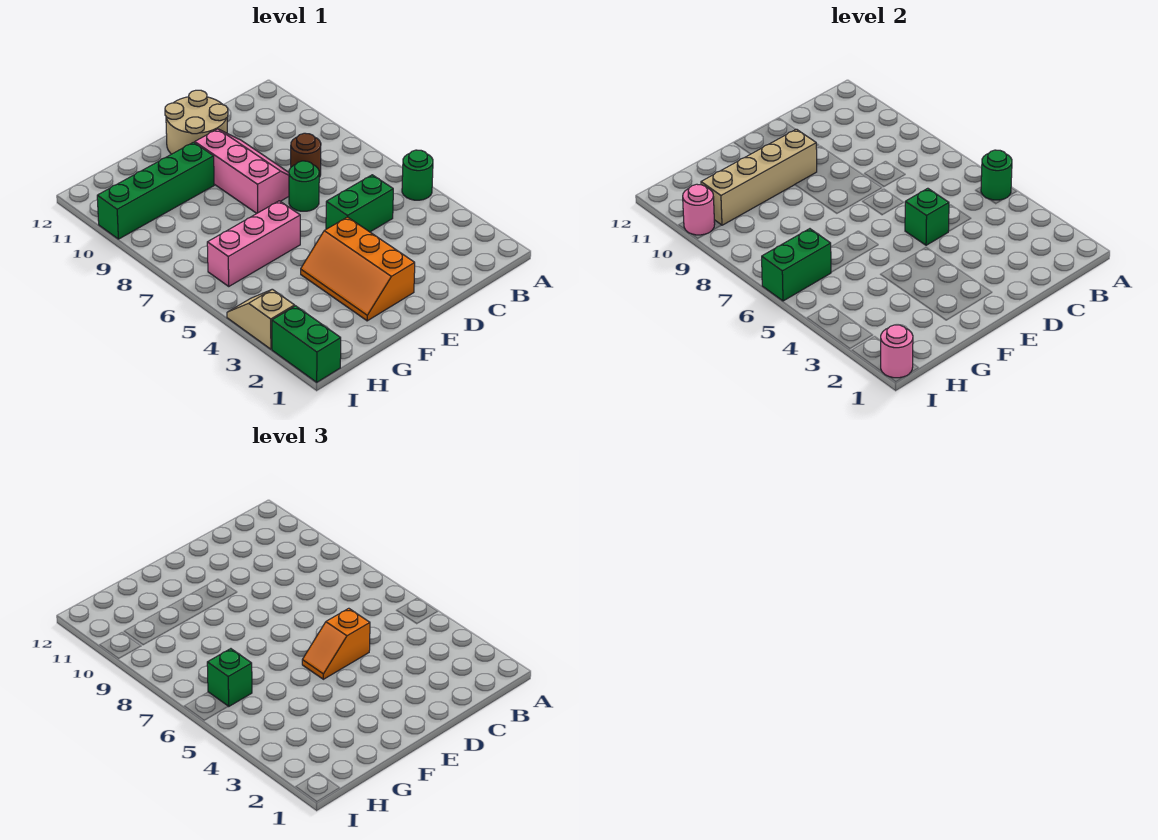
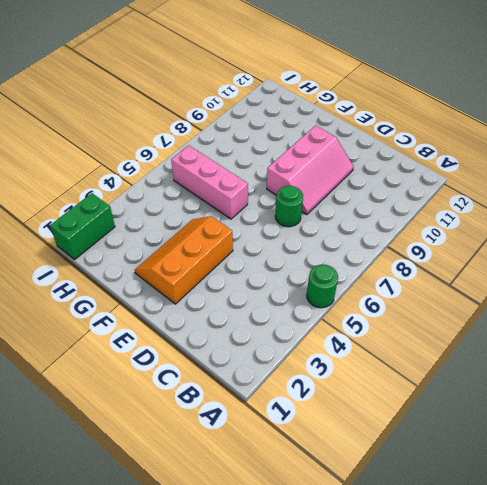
none -> green 1x2 brick [326,175,393,232]
none -> brown 1x1 round brick [291,133,321,177]
none -> tan 2x2 round brick [165,90,228,154]

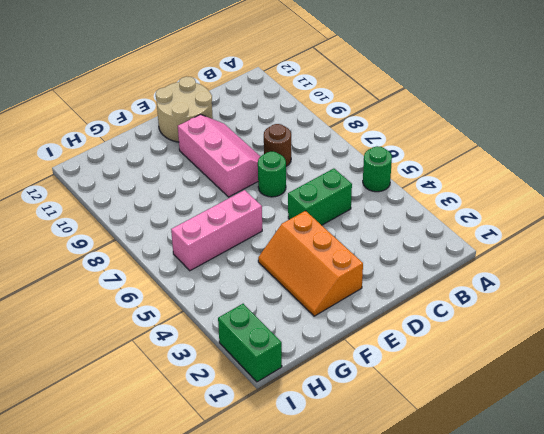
none -> green 1x4 brick [97,142,214,239]
none -> tan 1x2 slope [227,289,295,349]
none -> green 1x1 round brick [981,150,1012,200]

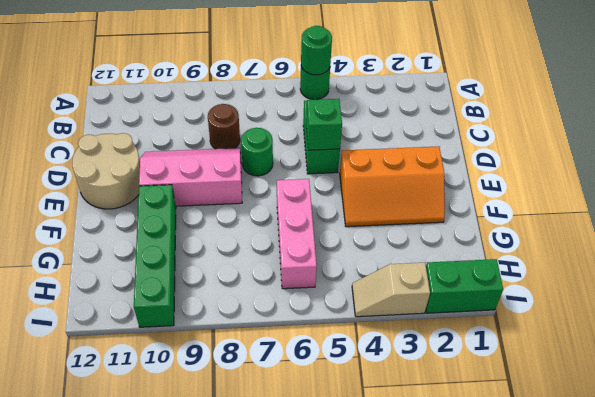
none -> tan 1x4 brick [701,129,817,225]
none -> green 1x2 brick [762,229,831,301]
none -> pink 1x1 round brick [881,325,913,378]

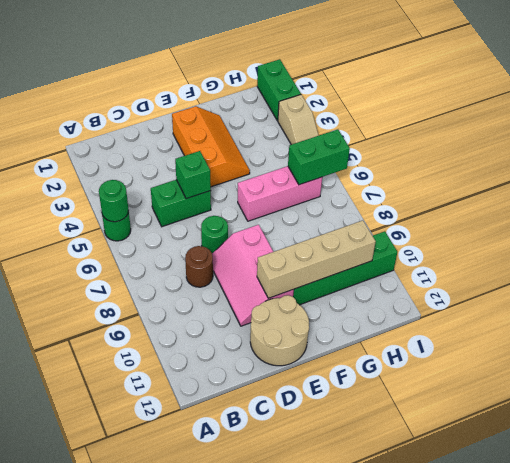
none -> pink 1x1 round brick [881,325,913,378]
none -> pink 1x1 round brick [683,184,715,235]
none -> orange 1x2 slope [302,608,370,679]

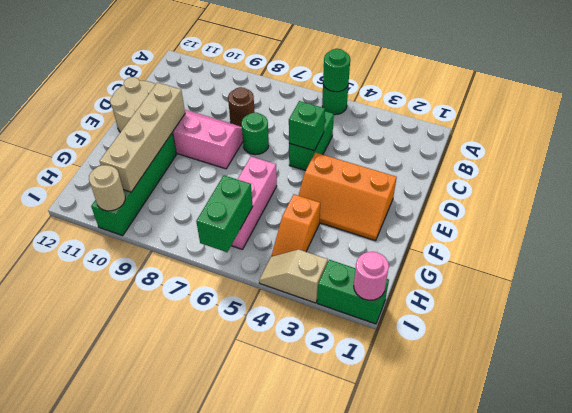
orange 1x2 slope [271,194,320,257] -> orange 1x2 slope moved to [302,608,370,679]
tan 1x1 round brick [89,165,125,211] -> pink 1x1 round brick [683,184,715,235]
none -> green 1x1 brick [207,649,252,706]

